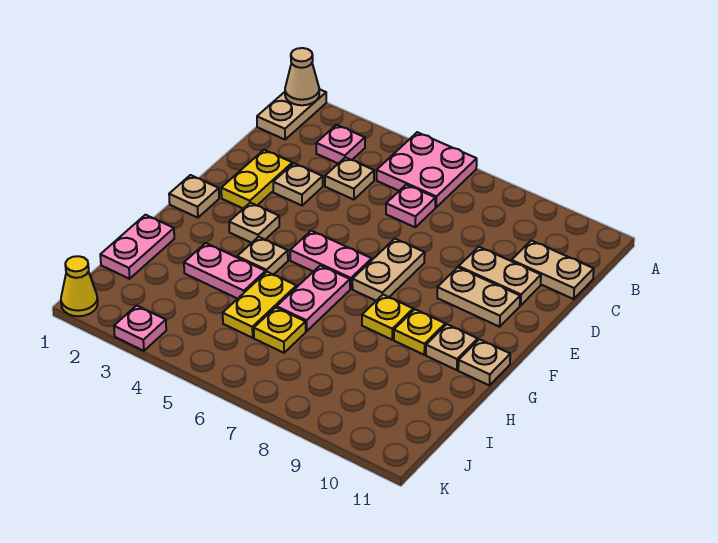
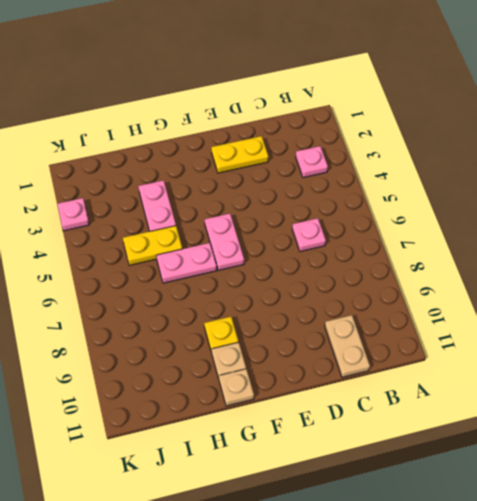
none -> tan 1x2 plate [257,89,326,139]
none -> pink 2x2 plate [377,132,477,207]
none -> tan 1x1 plate [325,157,374,200]

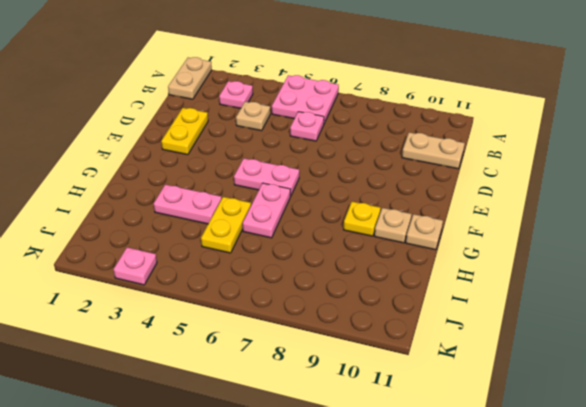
none -> tan 1x1 plate [273,163,323,206]
none -> tan 1x2 plate [459,247,541,305]
none -> tan 1x2 plate [352,239,425,301]

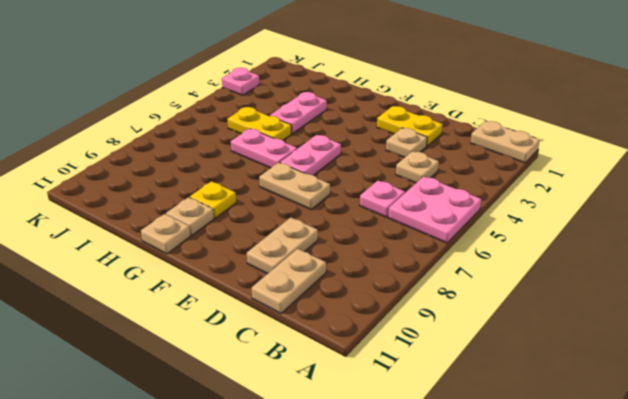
none -> pink 1x1 plate [316,125,365,163]
none -> tan 1x2 plate [437,267,520,327]
none -> tan 1x1 plate [169,175,219,218]

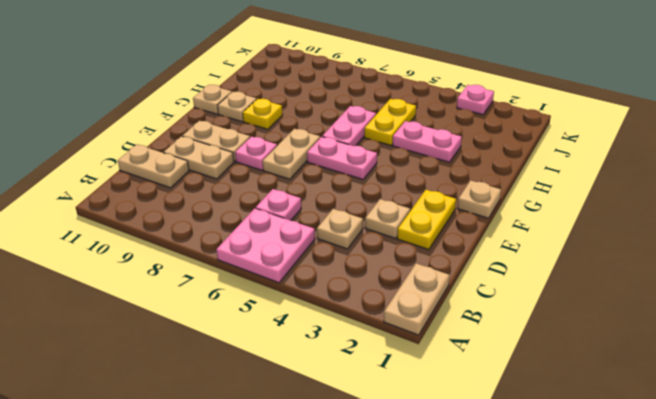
pink 1x1 plate [235,137,277,170] -> pink 1x1 plate moved to [316,125,365,163]
none -> tan 1x1 plate [229,203,279,243]
none -> tan 1x1 plate [237,237,288,275]
none -> yellow 1x1 plate [362,295,413,340]

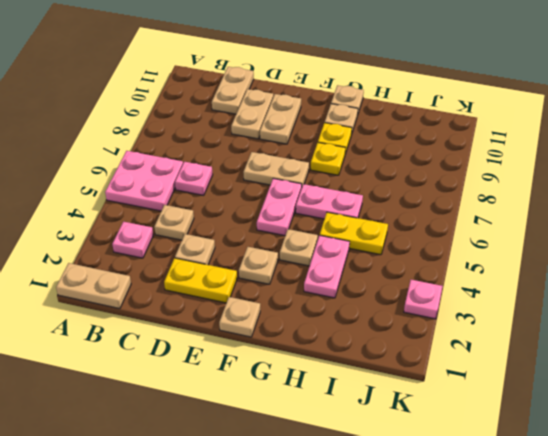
none -> pink 1x2 plate [100,215,174,279]
none -> yellow 1x1 plate [254,307,306,353]
none -> yellow 1x1 cone [61,256,98,316]

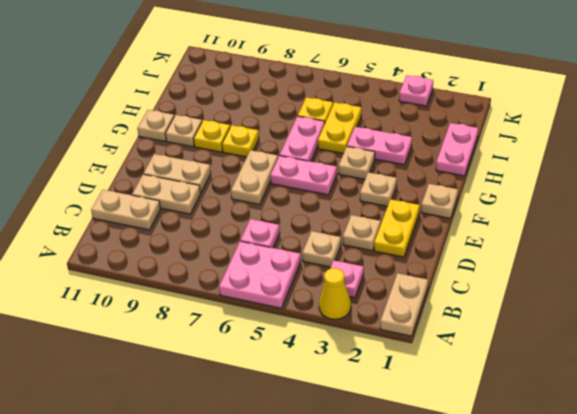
yellow 1x1 cone [319,268,351,319] -> yellow 1x1 cone moved to [61,256,98,316]
none -> tan 1x1 cone [285,48,319,105]

